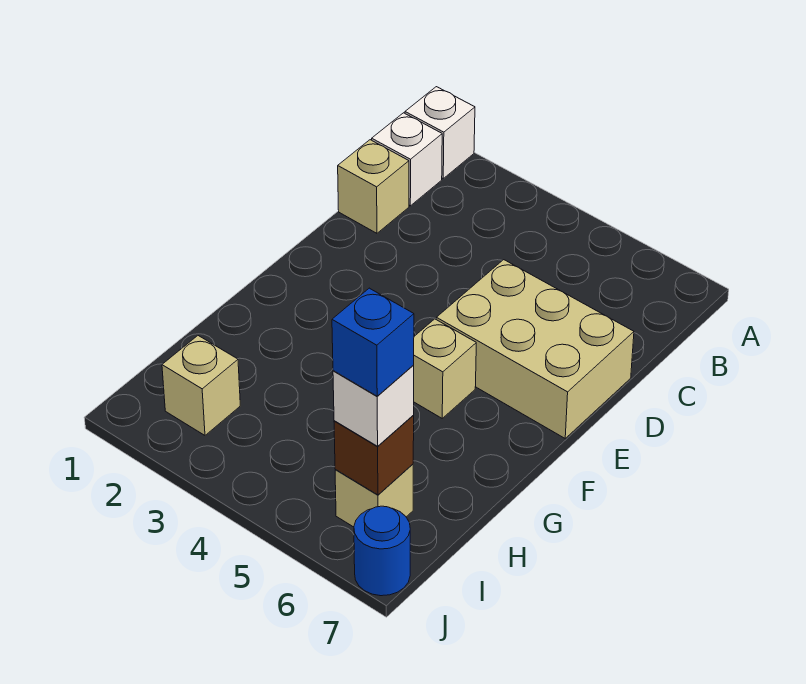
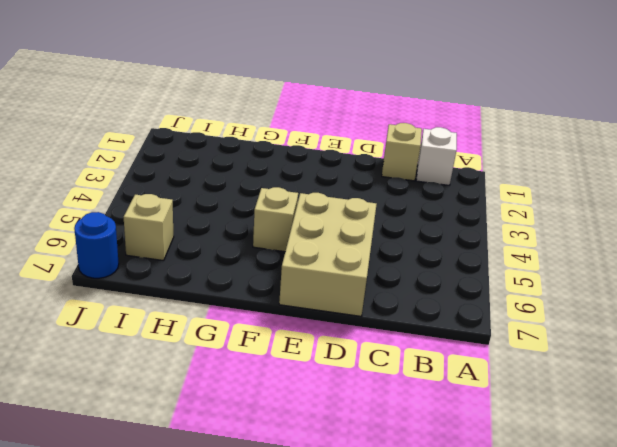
none -> white 1x1 brick [405,87,475,178]
none -> tan 1x1 brick [162,336,240,435]

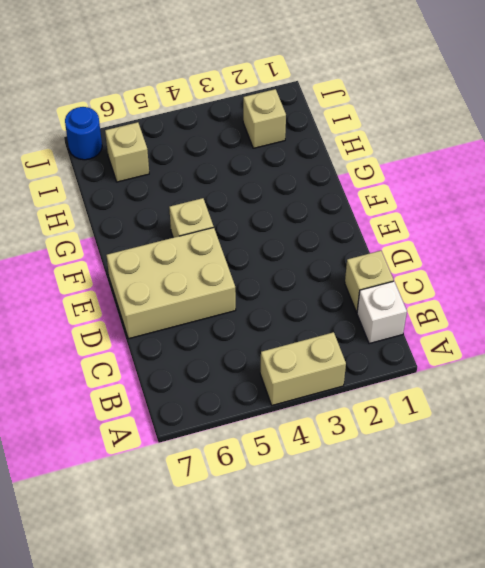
tan 1x2 brick [260,332,346,405] -> none
none -> white 1x1 brick [405,87,475,178]
none -> brown 1x1 brick [334,416,414,495]

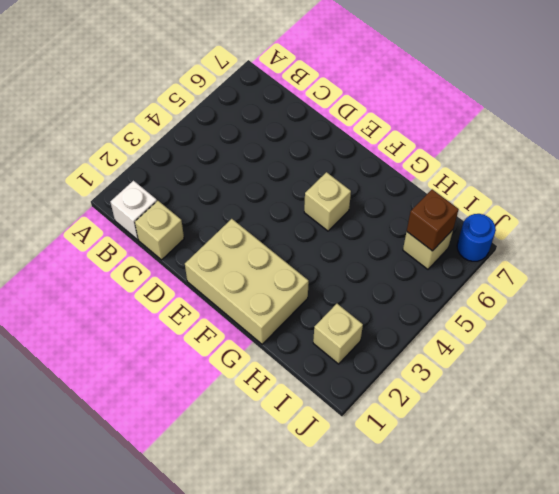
tan 2x3 brick [185,219,309,344] -> tan 2x3 brick turned to [436,260,634,438]
none -> white 1x1 brick [405,87,475,178]
none -> white 1x1 brick [333,365,414,446]

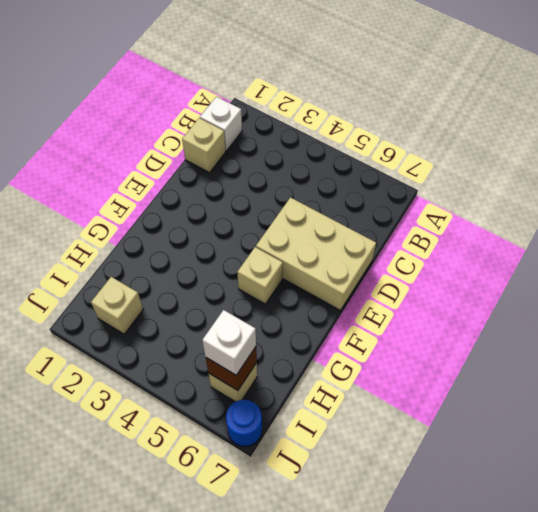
none -> white 1x1 brick [405,87,475,178]
none -> blue 1x1 brick [332,288,414,396]

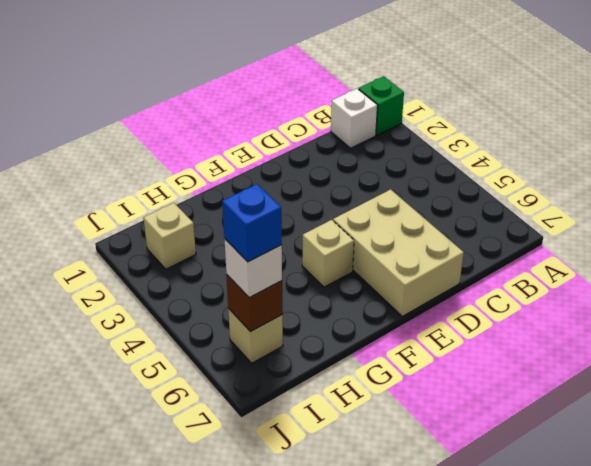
green 1x1 brick [359,76,404,135] -> white 1x1 brick [405,87,475,178]
none -> tan 1x1 brick [338,140,409,233]
none -> blue 1x1 round brick [354,506,410,596]

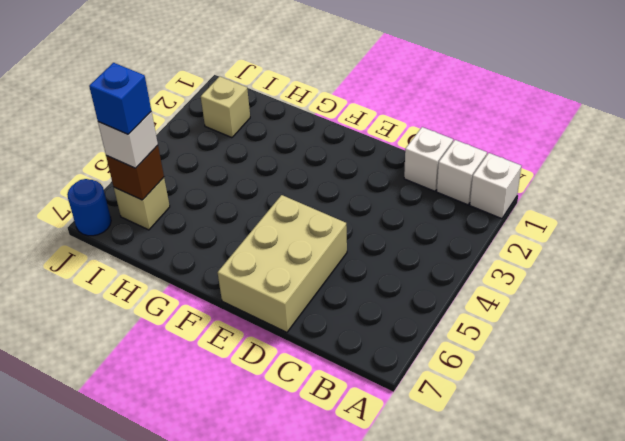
white 1x1 brick [404,127,453,191] -> tan 1x1 brick [338,140,409,233]
none -> tan 1x1 brick [414,319,476,418]

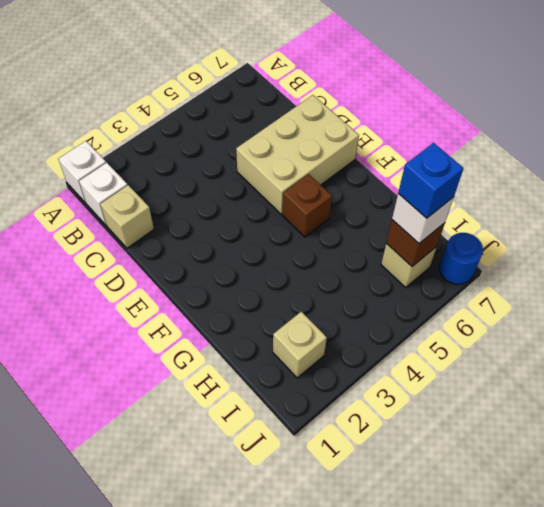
brown 1x1 brick [282,174,332,237] -> tan 1x1 brick [414,319,476,418]

